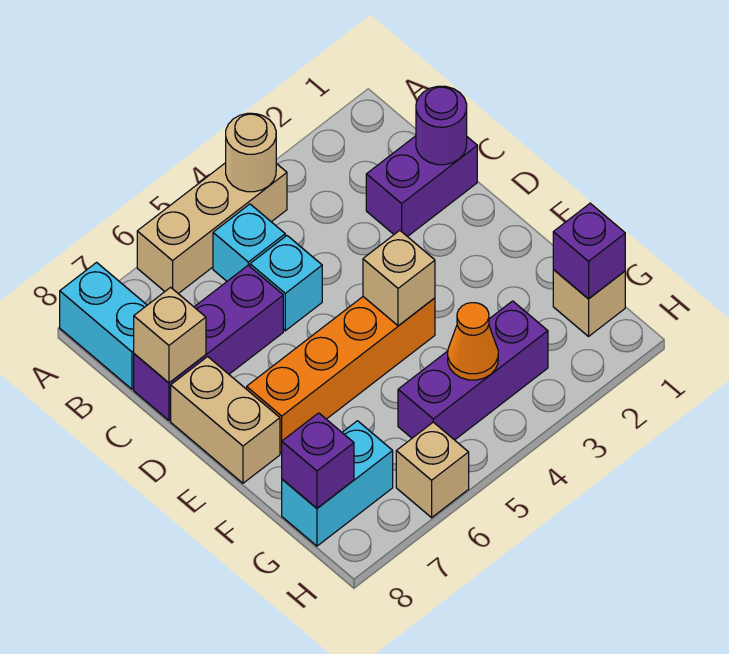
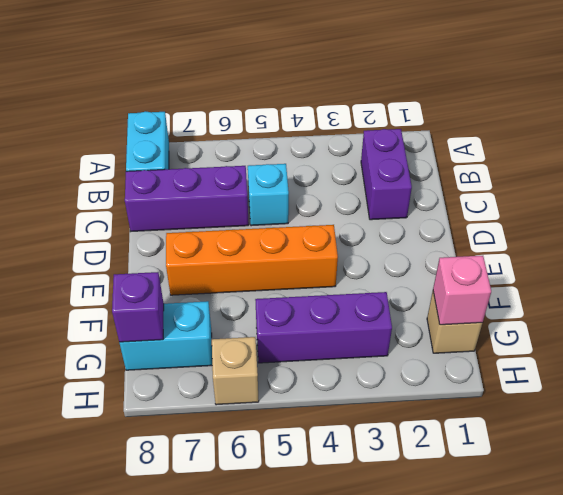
purple 1x2 brick [361,129,412,220] -> purple 1x2 brick turned to [366,136,477,237]
pink 1x1 brick [433,256,491,325] -> purple 1x1 brick [553,203,625,299]
none -> tan 1x3 brick [137,163,287,294]
none -> cyan 1x1 brick [213,204,285,281]
none -> tan 1x2 brick [171,357,280,483]

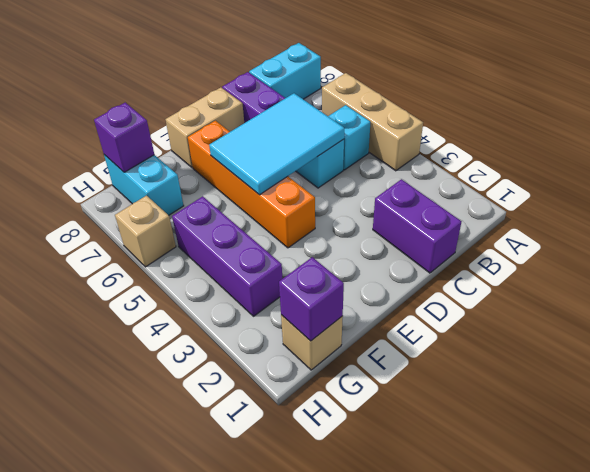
cyan 2x3 tile [209,93,344,195] -> none
none -> tan 1x1 round brick [226,113,276,192]
none -> purple 1x1 round brick [416,86,467,165]
none -> tan 1x1 brick [134,287,206,383]

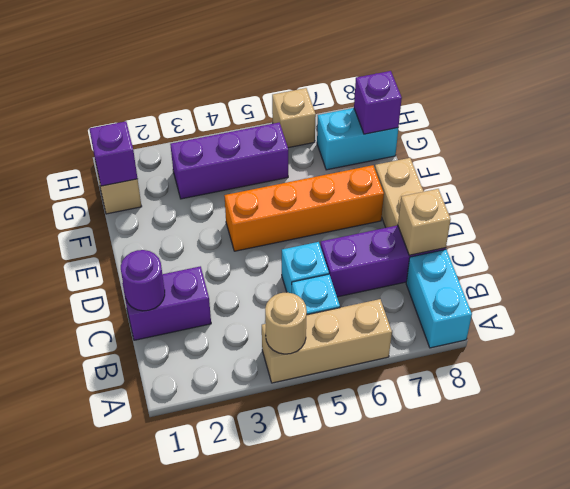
none -> tan 1x1 brick [363,230,435,326]
none -> orange 1x1 cone [448,303,498,380]

